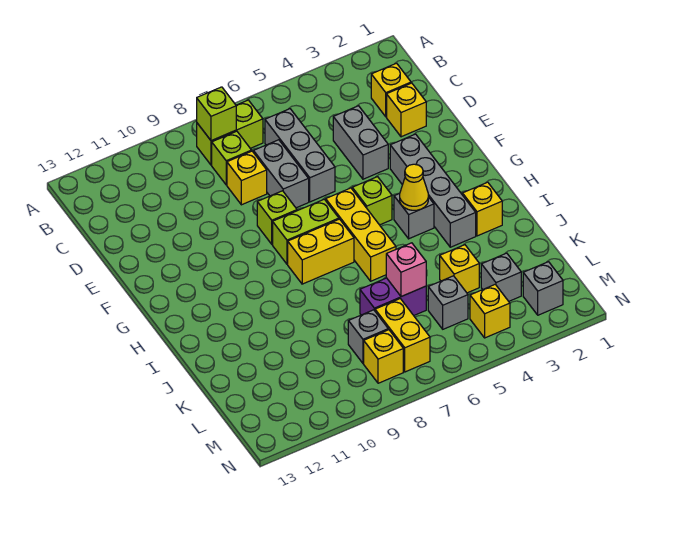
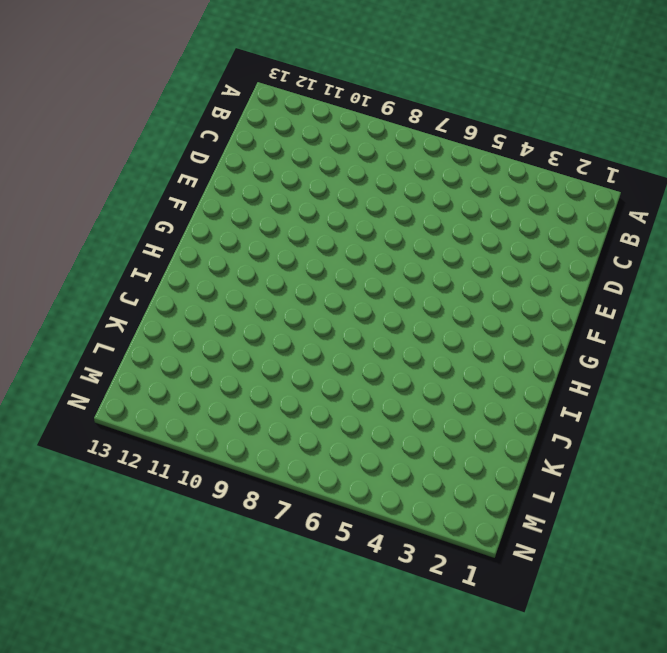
none -> lime 1x2 brick [197,100,263,165]
none -> yellow 1x1 brick [371,63,411,117]
none -> grey 1x3 brick [265,109,335,202]

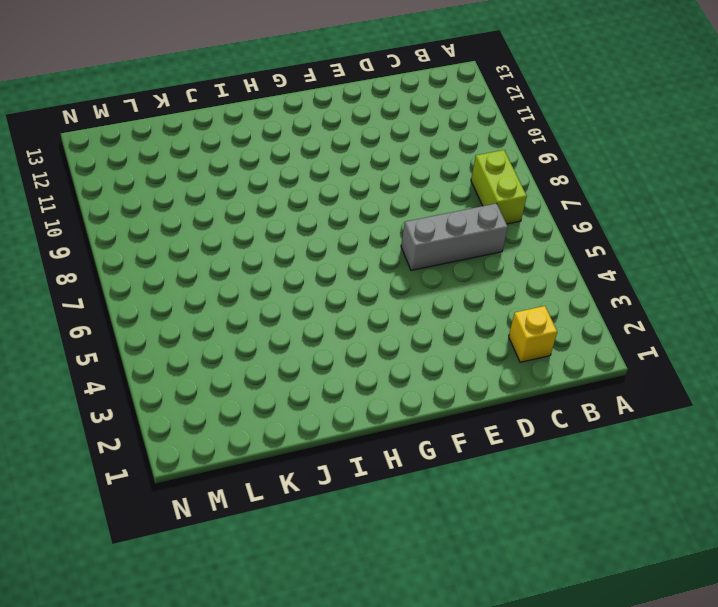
none -> lime 1x1 brick [212,131,252,185]
none -> yellow 1x1 brick [387,83,426,137]
none -> grey 1x2 brick [333,106,388,179]

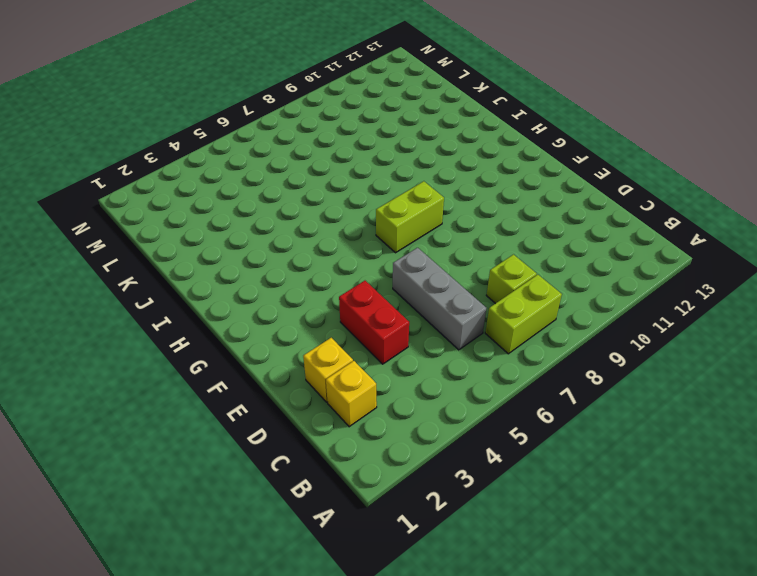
red 1x2 brick [339,281,409,364] -> grey 1x2 brick [333,106,388,179]
none -> grey 1x2 brick [254,140,309,208]
none -> yellow 1x1 brick [227,151,267,205]
none -> grey 1x4 brick [390,134,476,247]

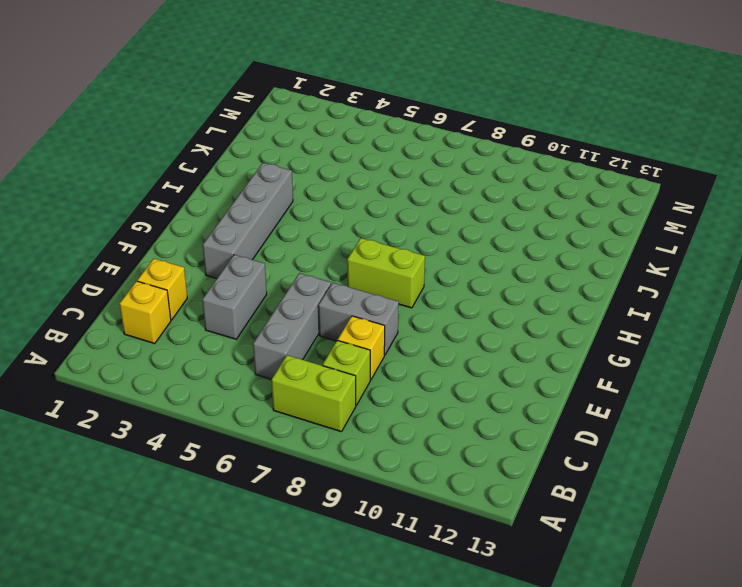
grey 1x2 brick [318,283,399,355] -> grey 1x2 brick turned to [254,140,309,208]
none -> lime 1x1 brick [257,191,297,244]
none -> lime 1x1 brick [352,177,392,225]
none -> yellow 1x3 brick [326,188,396,281]

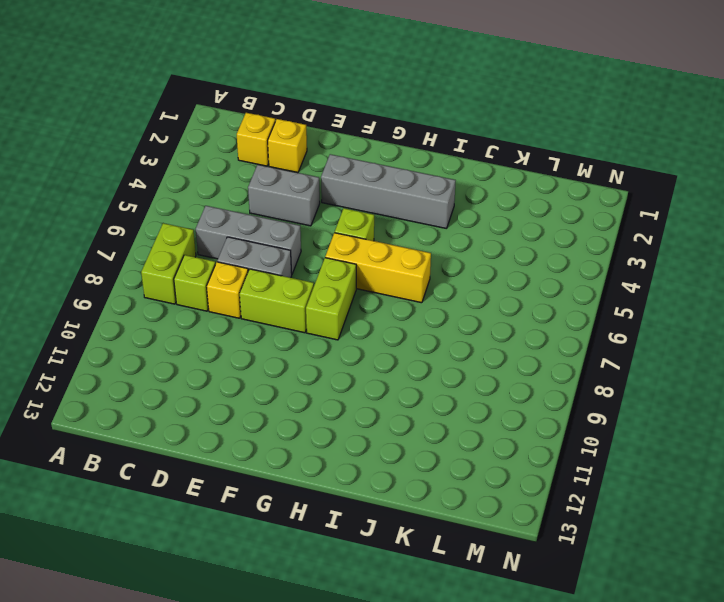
lime 1x2 brick [240,269,314,333] -> lime 1x1 brick [257,191,297,244]
none -> grey 1x1 brick [394,194,434,239]
none -> yellow 1x2 brick [288,219,354,284]
none -> yellow 1x1 brick [463,182,502,236]

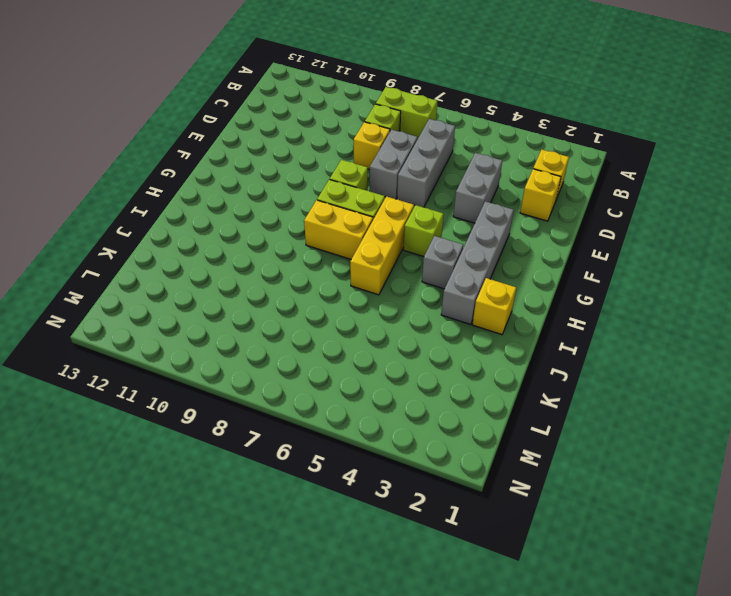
none -> yellow 1x1 brick [440,245,479,293]
none -> purple 1x2 brick [360,278,426,315]
none -> grey 1x1 brick [481,253,521,301]

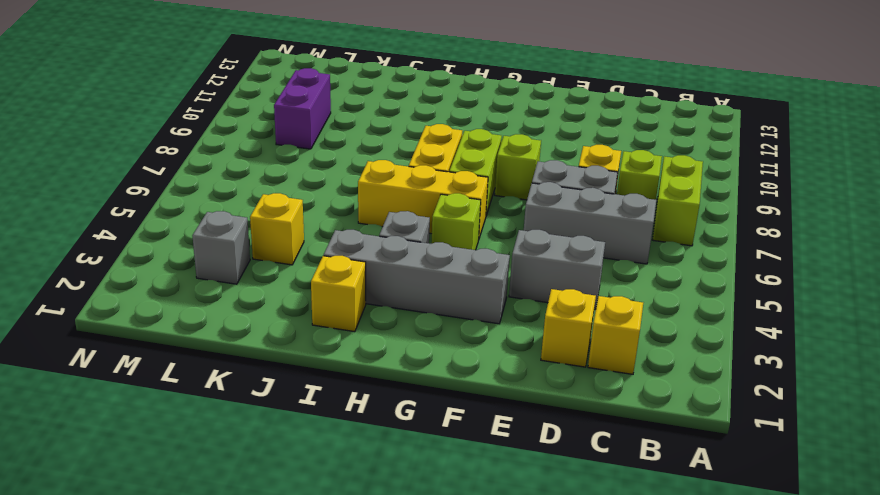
purple 1x2 brick [274,68,331,149] -> purple 1x2 brick moved to [360,278,426,315]
none -> grey 1x1 brick [428,276,468,329]
none -> yellow 1x2 brick [375,299,430,372]
none -> grey 1x1 brick [348,310,388,363]

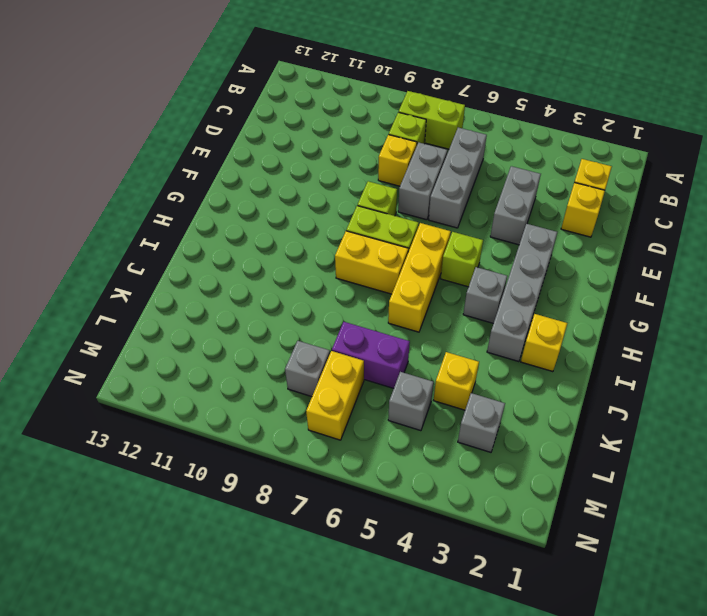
none -> grey 1x1 brick [523,262,563,315]
none -> yellow 1x1 brick [470,284,510,338]
none -> yellow 1x1 brick [364,330,403,383]

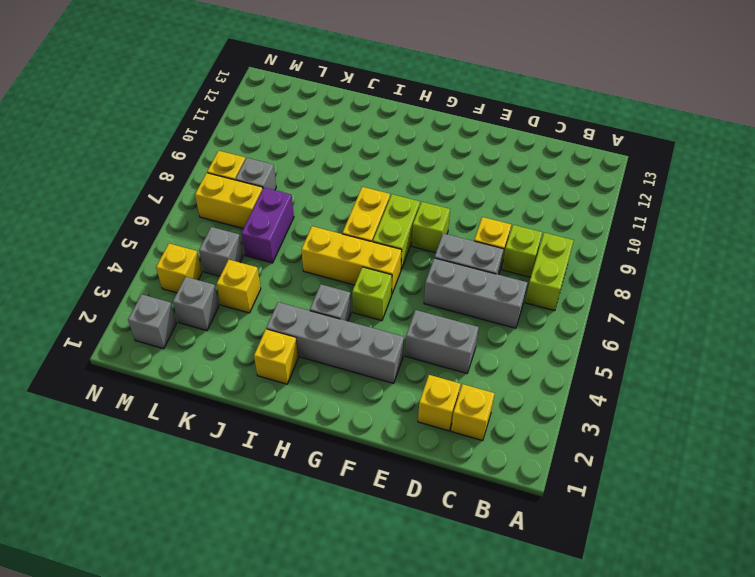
none -> lime 1x1 brick [197,87,236,141]
none -> yellow 1x1 cone [400,164,428,210]
none -> pink 1x1 brick [386,243,426,297]

